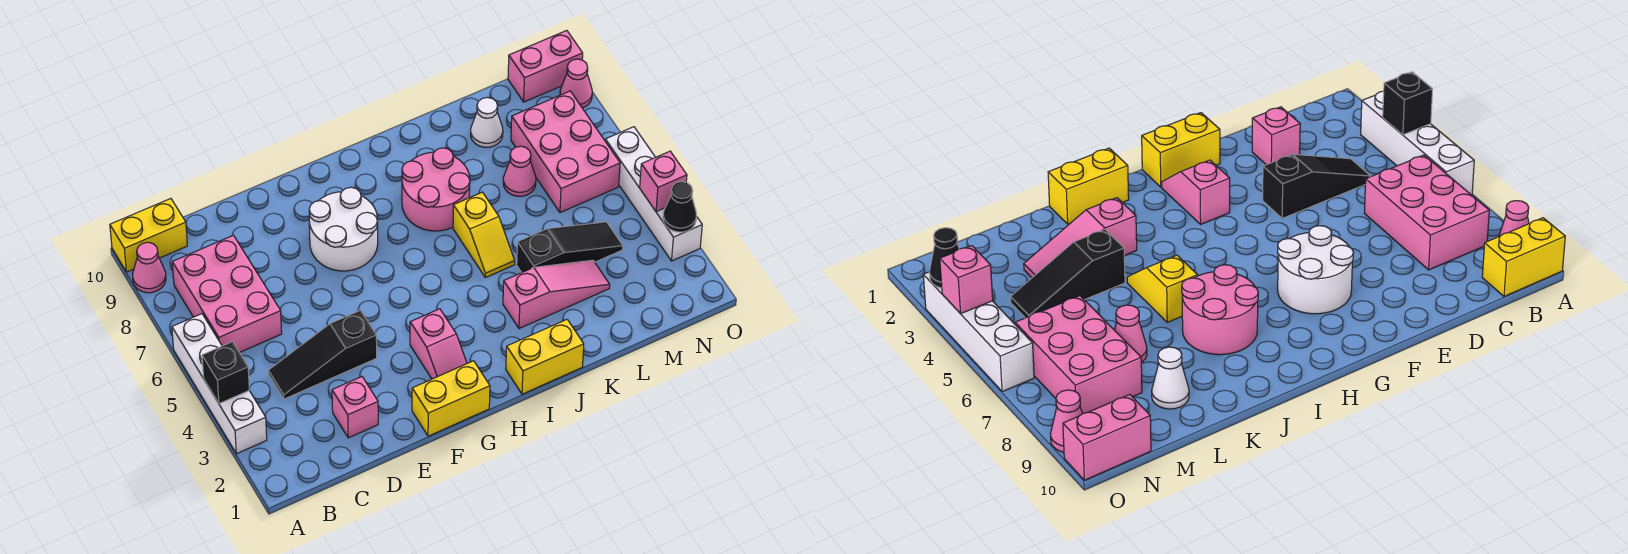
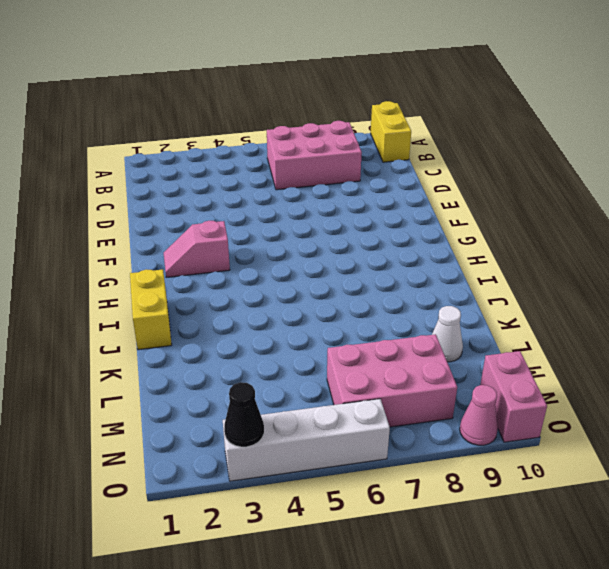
none -> white 1x4 brick [172,314,267,454]
none -> pink 1x1 cone [133,242,166,293]
none -> black 1x3 slope [268,310,377,399]

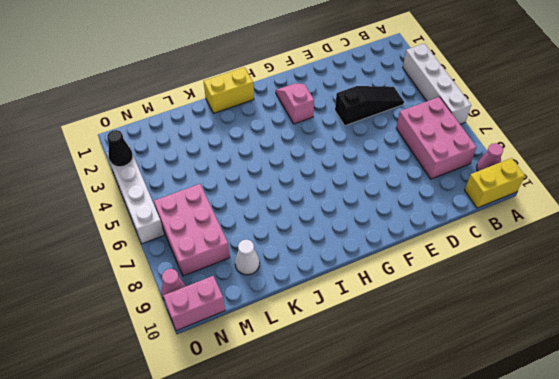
none -> pink 1x1 brick [332,377,378,438]
none -> yellow 1x2 brick [412,361,490,436]
none -> white 2x2 round brick [309,187,378,271]

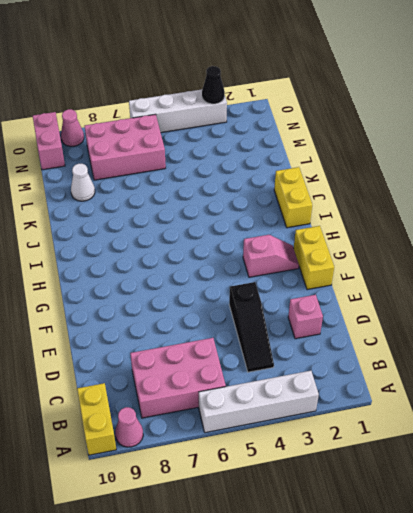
none -> white 2x2 round brick [309,187,378,271]
none -> pink 2x2 round brick [402,148,470,231]
none -> pink 1x3 slope [503,260,610,329]

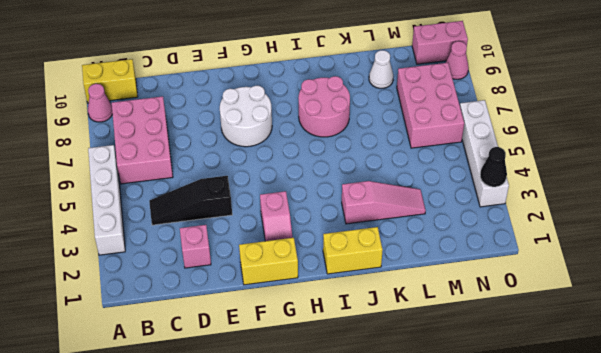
none -> yellow 1x2 slope [453,192,515,278]
none -> black 1x3 slope [517,222,623,273]
none -> pink 1x1 cone [503,146,536,196]

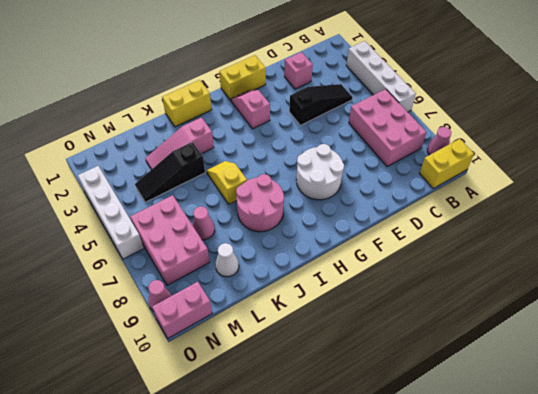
none -> black 1x1 brick [202,342,249,404]
none -> black 1x1 cone [663,182,697,232]
none -> pink 1x1 brick [640,151,687,212]

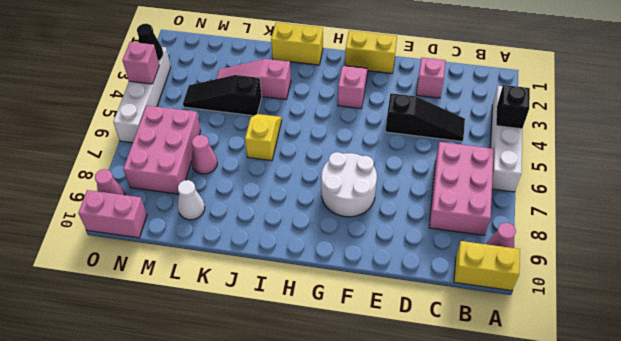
none -> pink 2x2 round brick [402,148,470,231]

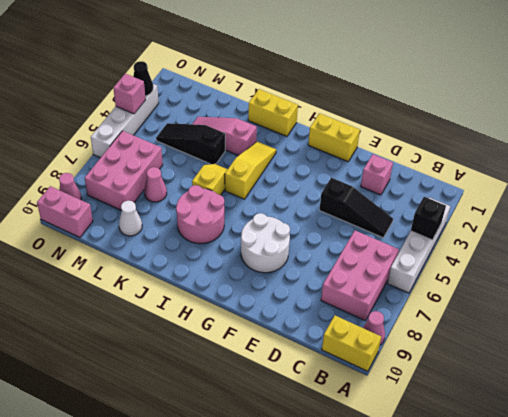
yellow 1x3 slope [225,141,276,199] -> none
none -> pink 1x2 slope [410,309,467,379]

